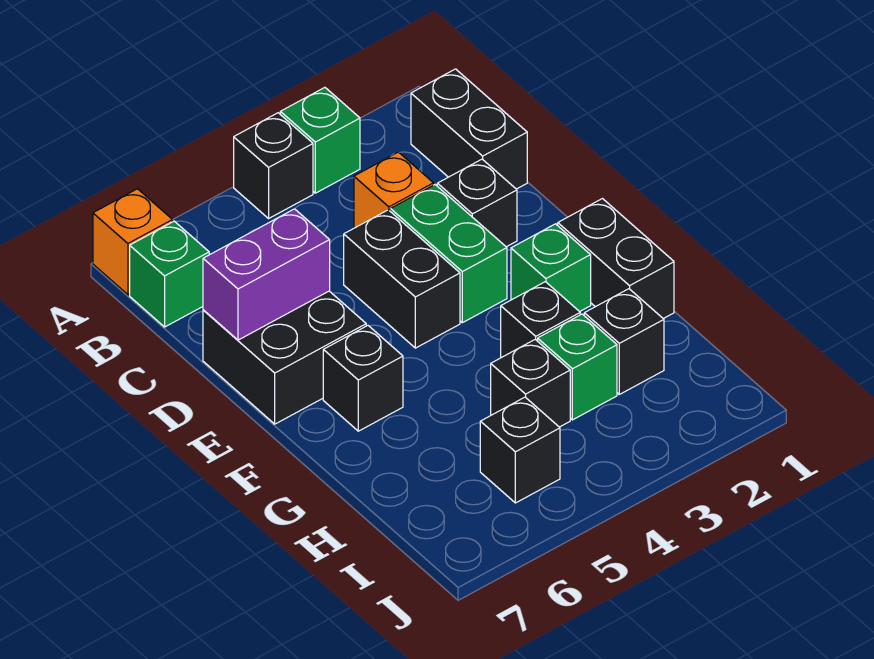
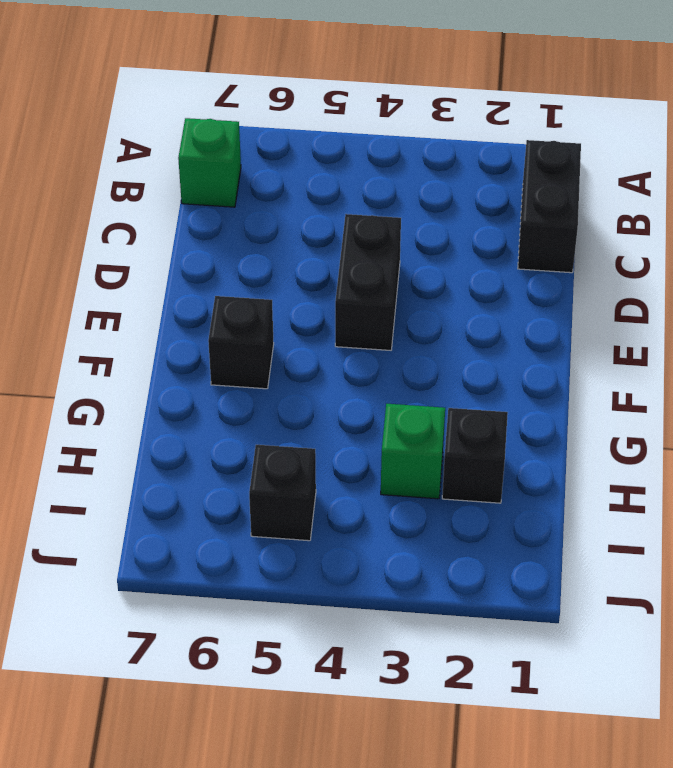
none -> green 1x1 brick [280,88,360,193]
none -> black 1x1 brick [234,113,313,218]
none -> orange 1x1 brick [93,189,172,295]

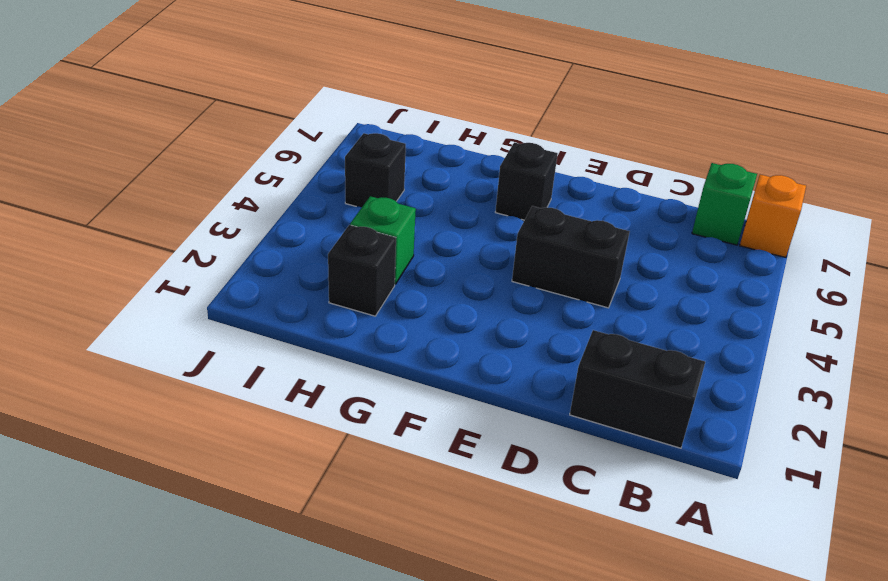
none -> green 1x1 brick [280,88,360,193]
none -> black 1x1 brick [234,113,313,218]
none -> orange 1x1 brick [354,152,433,228]

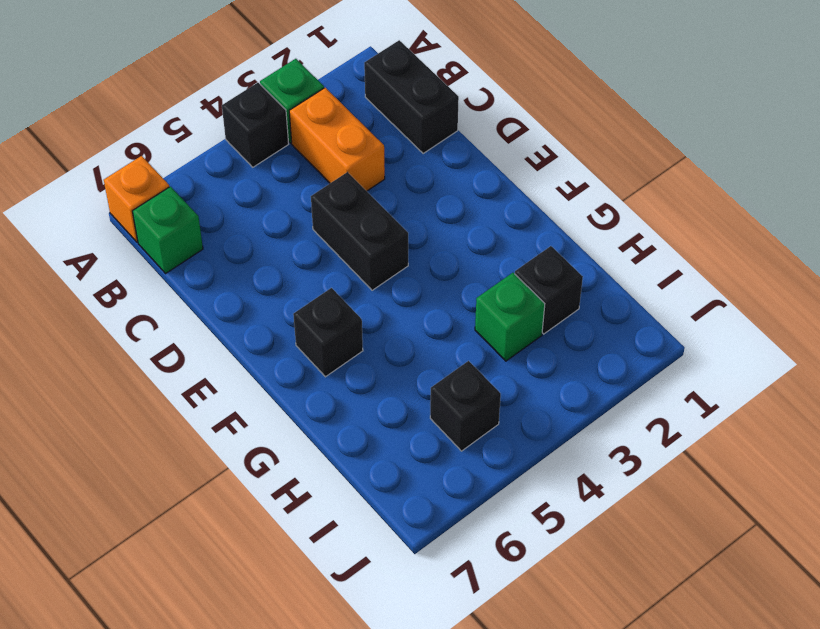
orange 1x2 brick [289,88,385,191] -> orange 1x1 brick [354,152,433,228]
none -> black 1x1 brick [437,159,517,247]
none -> green 1x2 brick [391,185,507,323]
none -> black 2x2 brick [203,291,366,424]

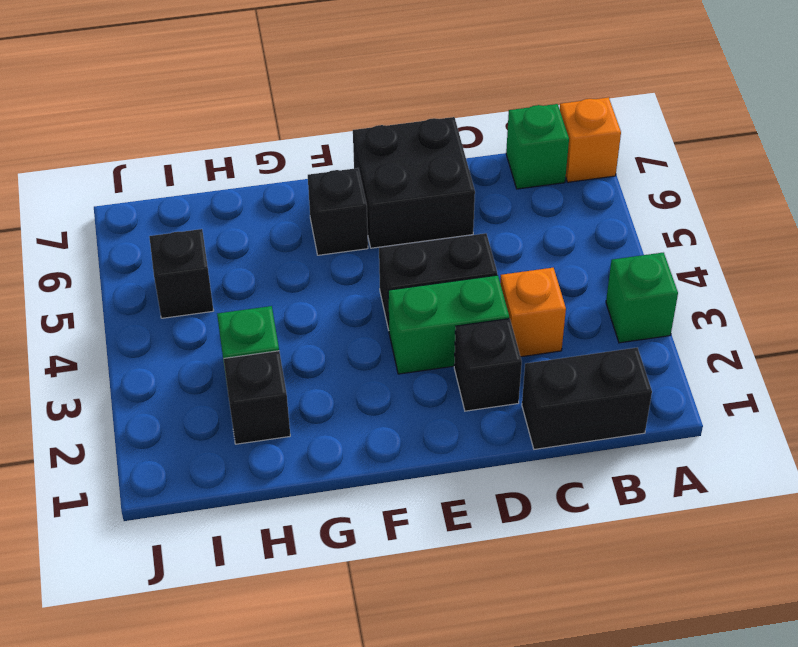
none -> black 1x1 brick [234,113,313,218]
none -> black 1x2 brick [558,199,674,319]
none -> green 1x1 brick [511,224,591,312]

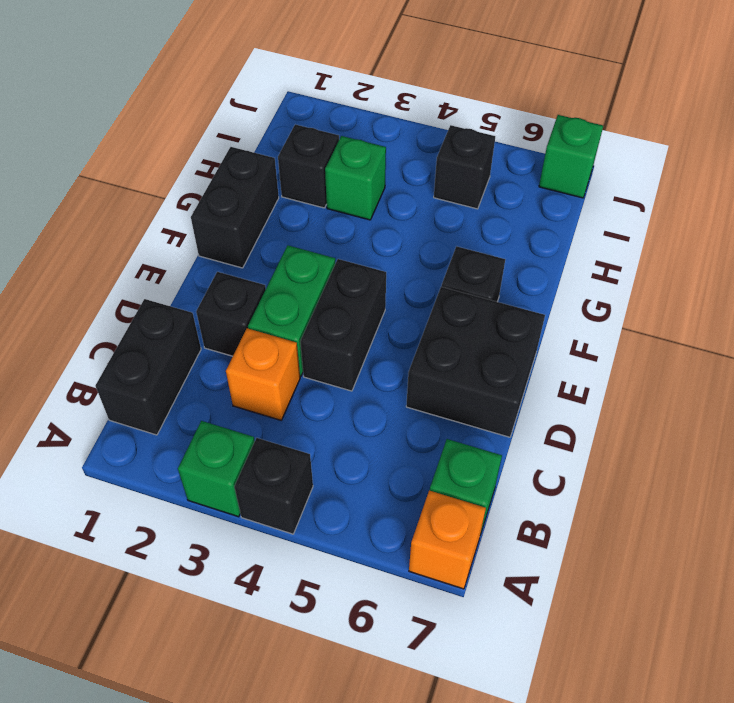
green 1x1 brick [539,115,603,198] -> green 1x1 brick moved to [511,224,591,312]
none -> black 1x1 brick [501,282,580,357]
none -> black 1x1 brick [491,339,570,427]
none -> purple 1x2 brick [203,209,330,340]

